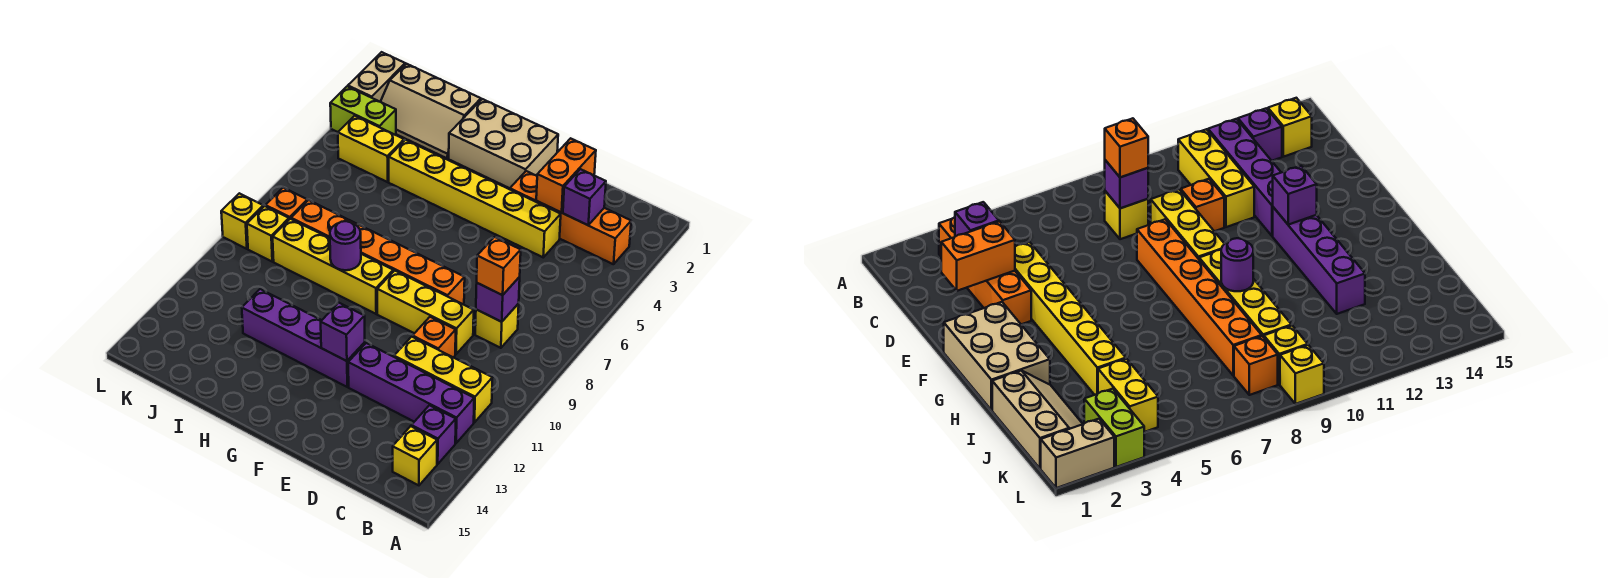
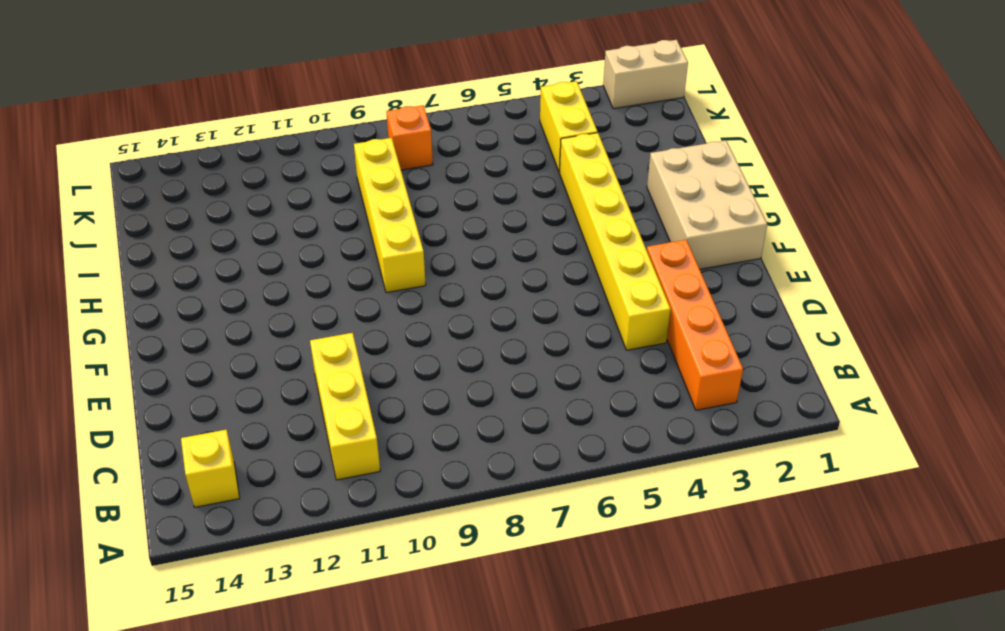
none -> purple 1x4 brick [348,343,474,443]
none -> purple 1x1 brick [412,405,456,464]
none -> yellow 1x1 brick [475,304,519,348]

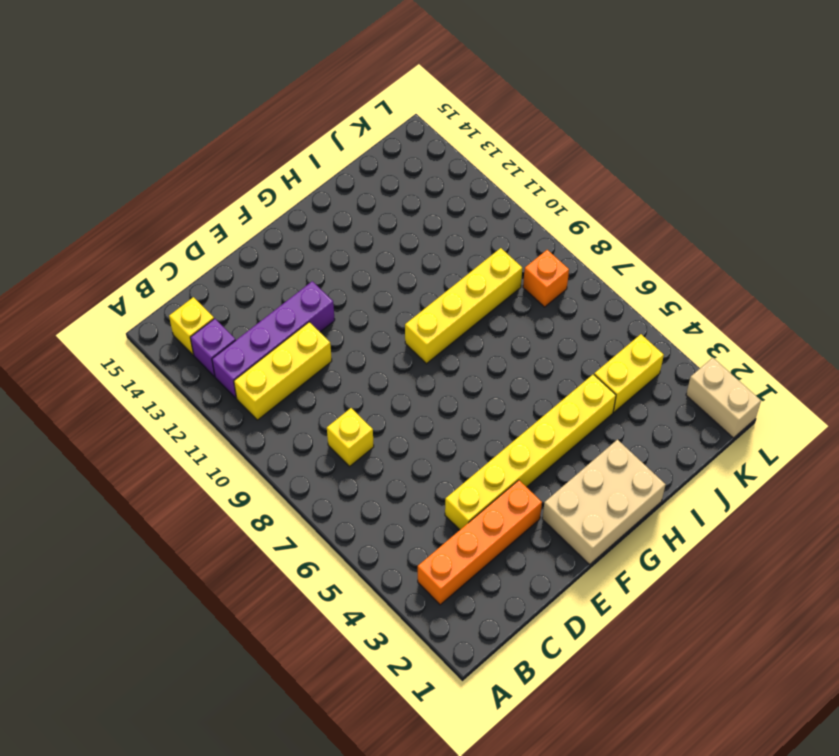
none -> yellow 1x3 brick [377,271,474,354]
none -> orange 1x1 brick [413,317,456,357]
none -> orange 1x6 brick [291,200,465,304]

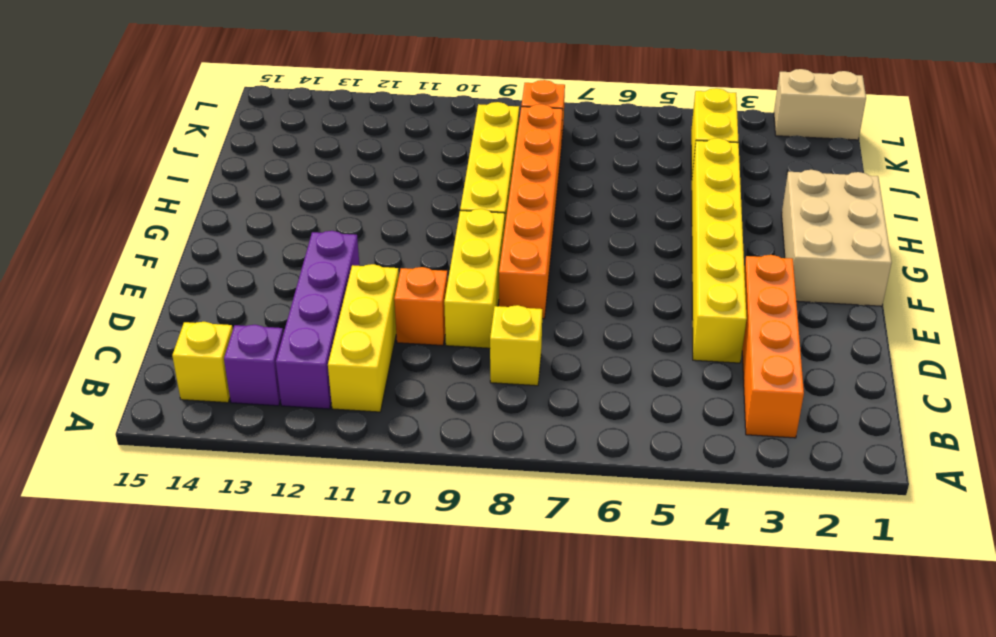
none -> purple 1x4 brick [242,289,365,387]
none -> tan 2x3 slope [381,64,481,158]
none -> lime 1x2 brick [330,86,396,135]

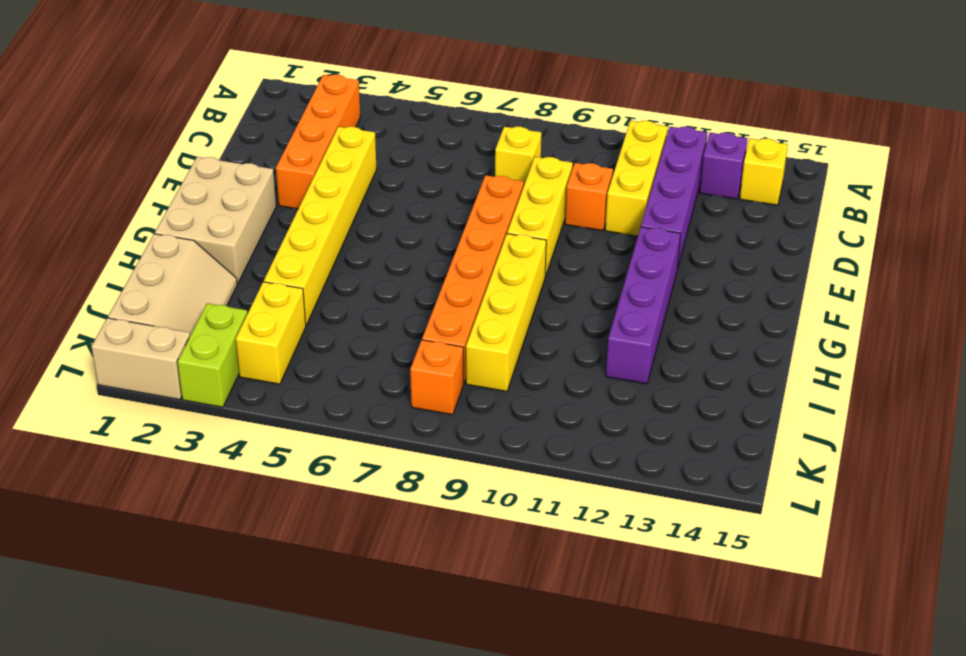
none -> yellow 1x1 brick [247,206,289,261]
none -> yellow 1x1 brick [221,193,263,249]
none -> purple 1x1 brick [563,169,606,225]

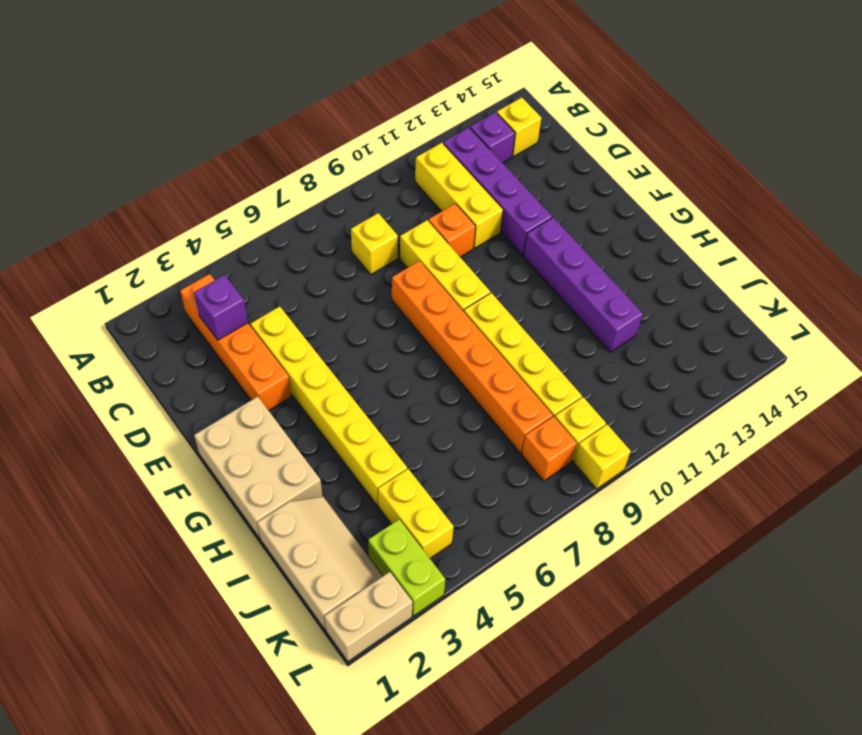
none -> purple 1x1 brick [476,277,520,322]
none -> orange 1x2 brick [536,138,596,212]
none -> purple 1x1 brick [321,303,365,361]

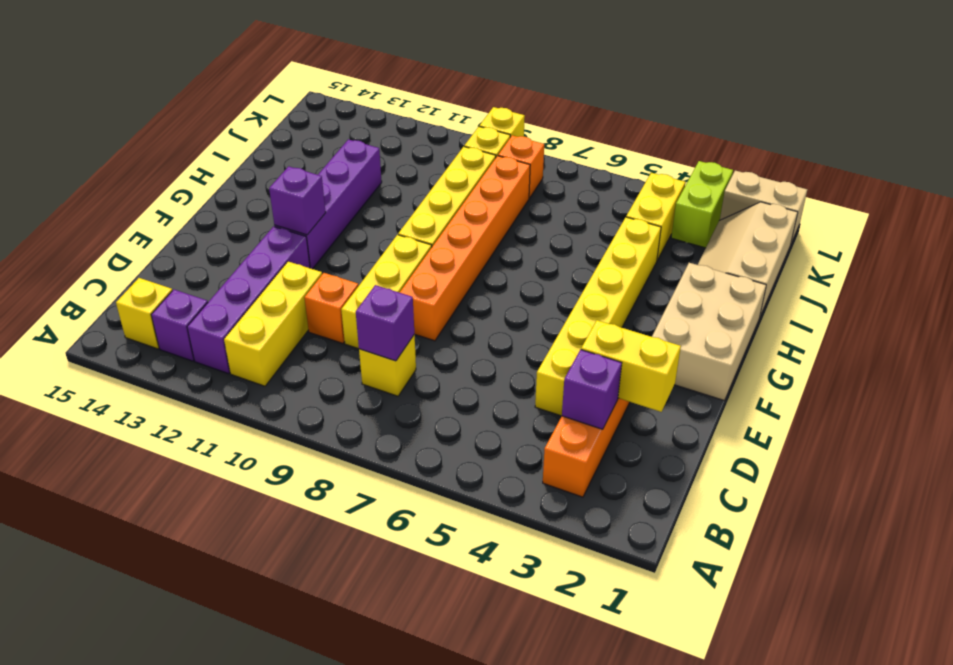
yellow 1x2 brick [581,320,681,412] -> orange 1x2 brick [536,138,596,212]
none -> purple 1x1 round brick [330,221,361,270]
none -> orange 1x1 brick [477,237,521,295]

